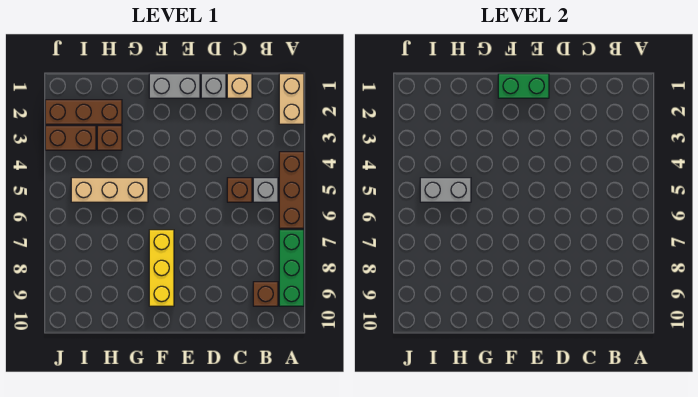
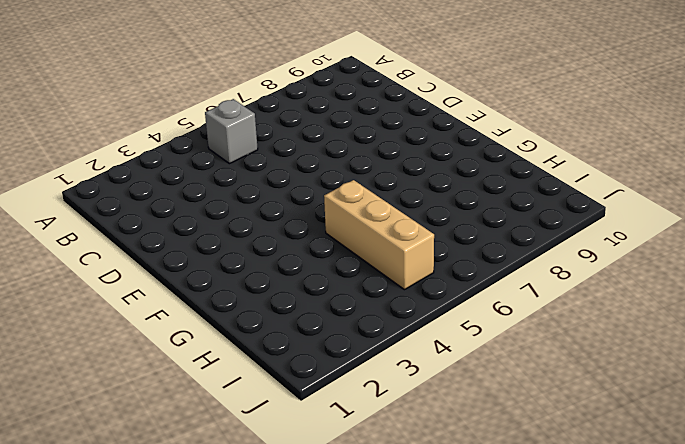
none -> tan 1x2 brick [279,74,304,124]
none -> brown 1x3 brick [279,152,304,228]
none -> green 1x3 brick [279,230,304,306]

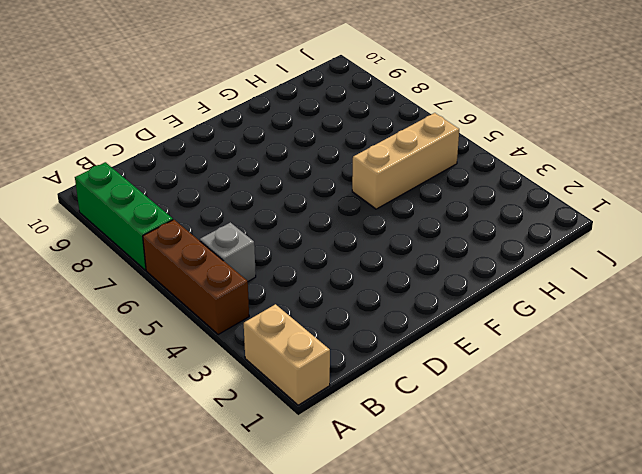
none -> brown 1x1 brick [253,282,278,306]
none -> tan 1x1 brick [227,74,252,98]
none -> brown 1x1 brick [227,178,252,202]

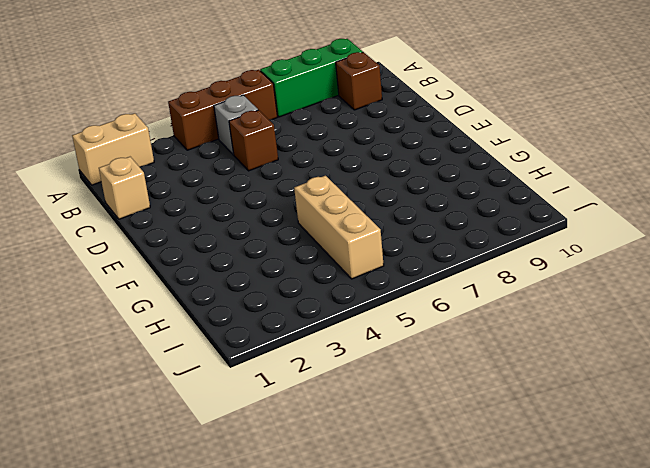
none -> grey 1x1 brick [201,74,226,98]
none -> grey 1x2 brick [149,74,200,98]
none -> yellow 1x3 brick [149,230,174,306]

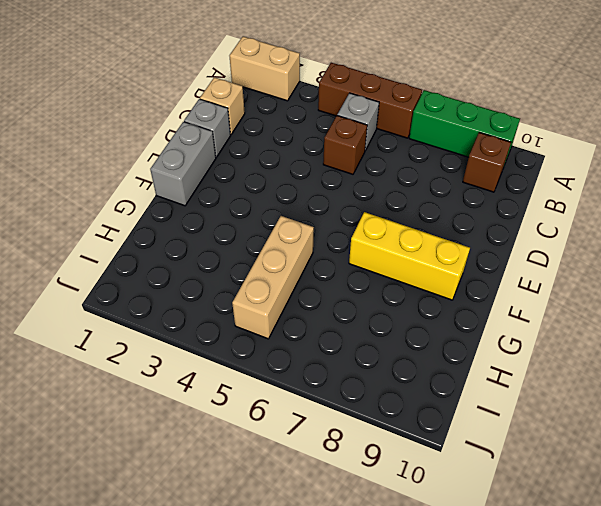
none -> brown 1x3 brick [45,100,122,124]
none -> brown 1x1 brick [97,126,122,150]
none -> brown 1x2 brick [45,126,96,150]

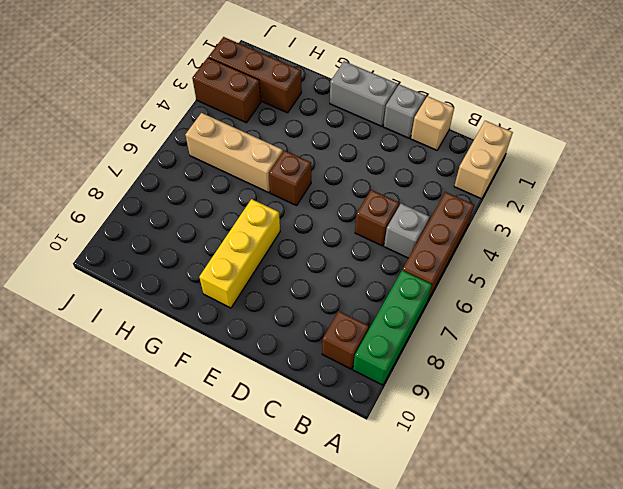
brown 1x1 brick [269,150,311,206] -> brown 1x1 brick moved to [97,126,122,150]
none -> green 1x2 brick [498,74,549,98]
none -> grey 1x2 brick [420,178,471,202]

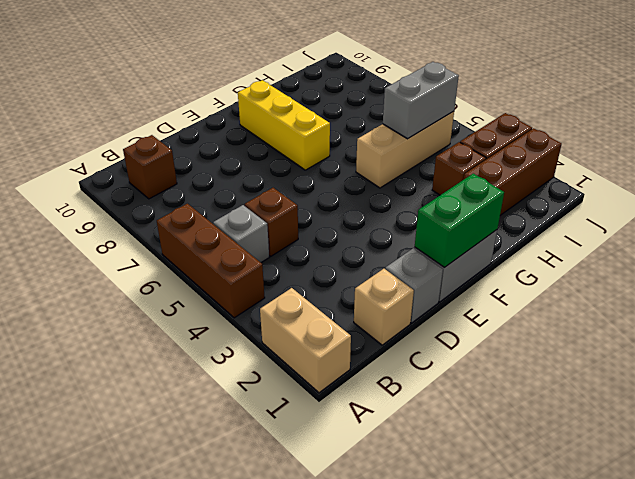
none -> green 1x3 brick [279,230,304,306]

